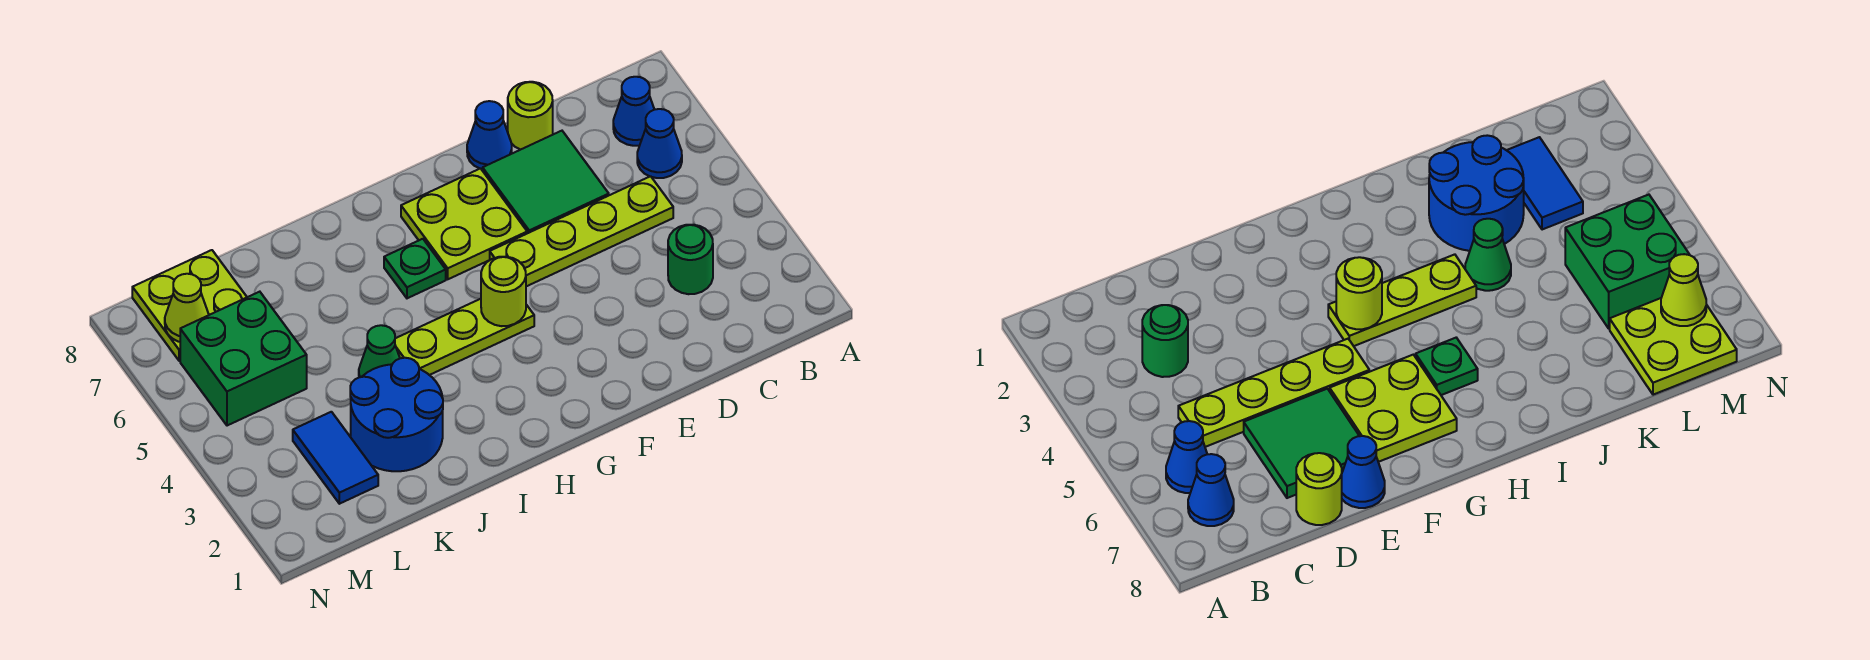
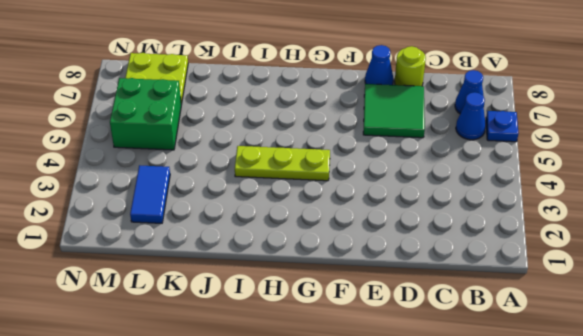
blue 1x1 plate [486,111,518,142] -> none
none -> green 1x1 round brick [668,225,713,294]
none -> lime 1x4 plate [490,176,673,286]
none -> lime 2x2 plate [401,169,527,279]

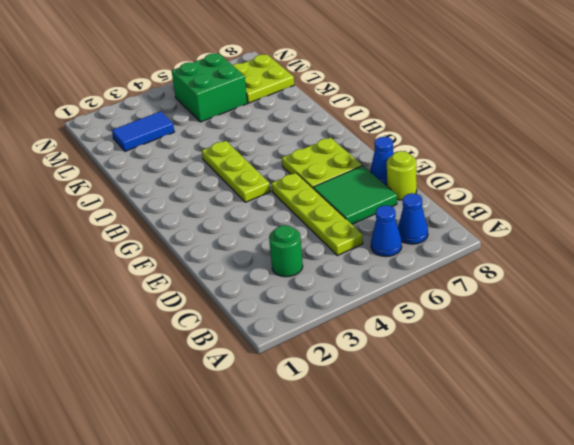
none -> green 1x1 plate [384,239,446,298]
none -> blue 2x2 round brick [350,358,443,471]
none -> green 1x1 cone [359,325,400,377]

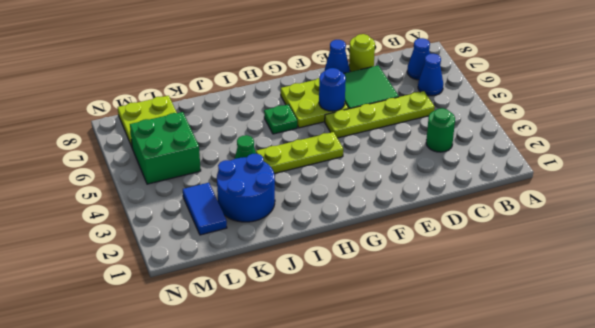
blue 1x1 round brick [319,68,346,111] -> none
none -> lime 1x1 round brick [481,257,526,326]
none -> lime 1x1 cone [165,274,209,342]

